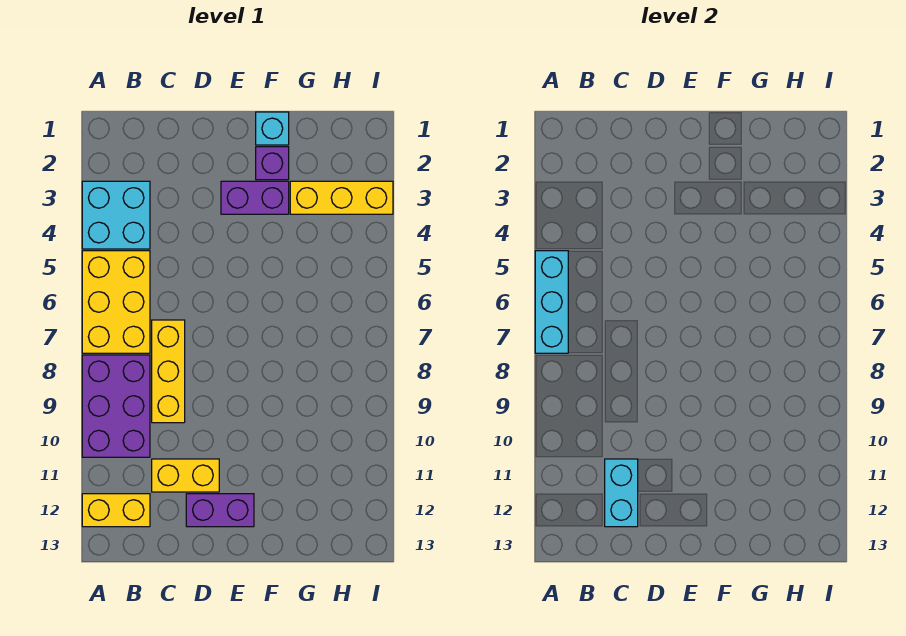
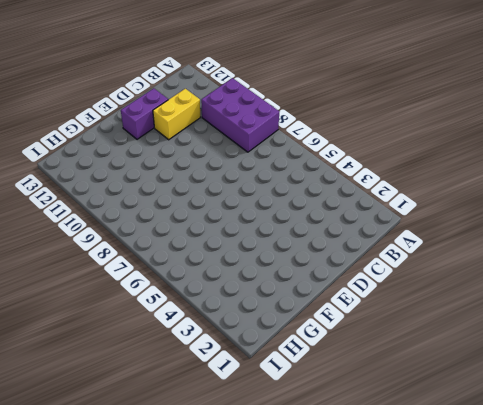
none -> cyan 2x2 brick [82,181,150,249]
none -> yellow 2x3 brick [82,251,150,353]
none -> yellow 1x2 brick [82,494,150,527]

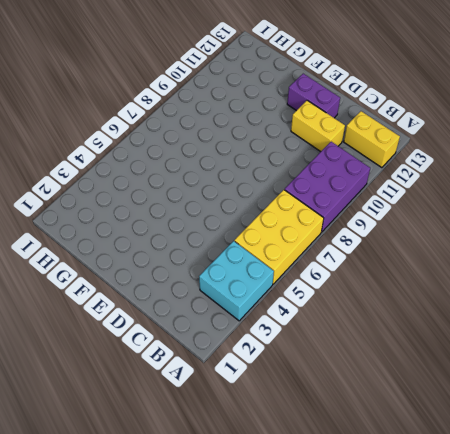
none -> yellow 1x3 brick [152,320,185,423]
none -> purple 1x2 brick [221,181,289,214]
none -> cyan 1x1 brick [256,112,289,145]

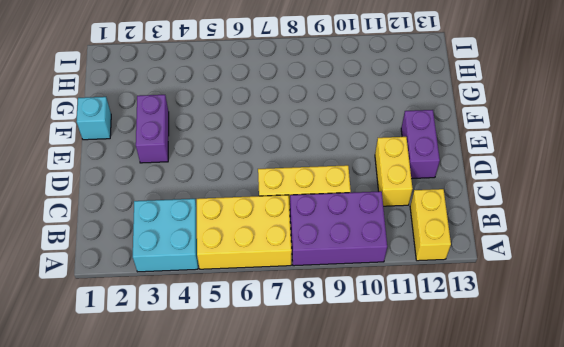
none -> purple 1x1 brick [256,147,289,180]
none -> yellow 1x3 brick [290,181,393,214]
none -> cyan 1x3 brick [535,251,568,353]

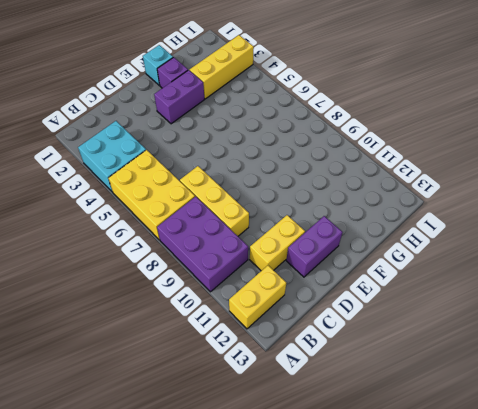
none -> cyan 1x3 brick [535,251,568,353]
none -> cyan 1x2 brick [605,459,638,527]

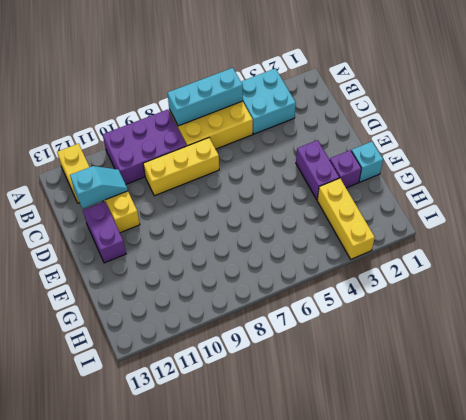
cyan 1x2 slope [70,166,128,209] -> cyan 1x2 brick [605,459,638,527]

